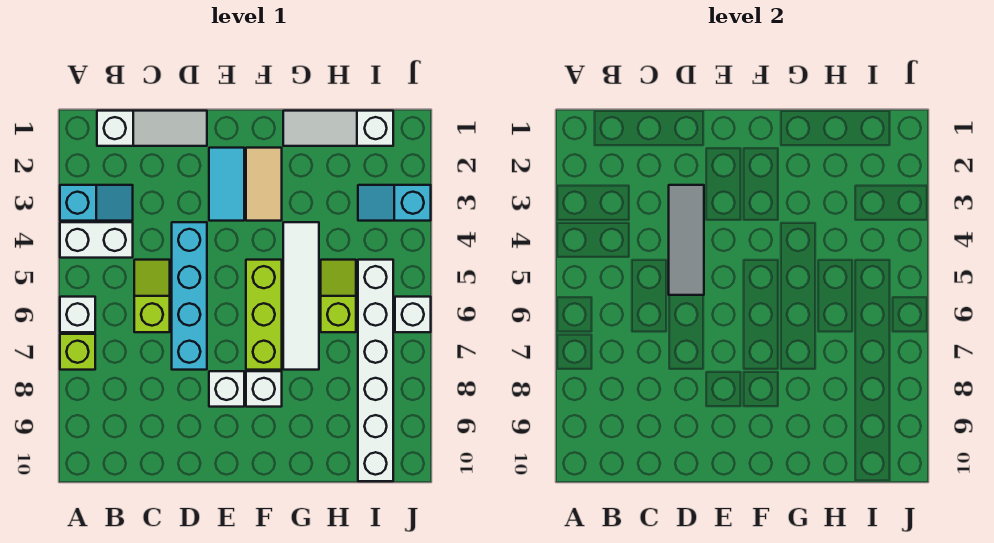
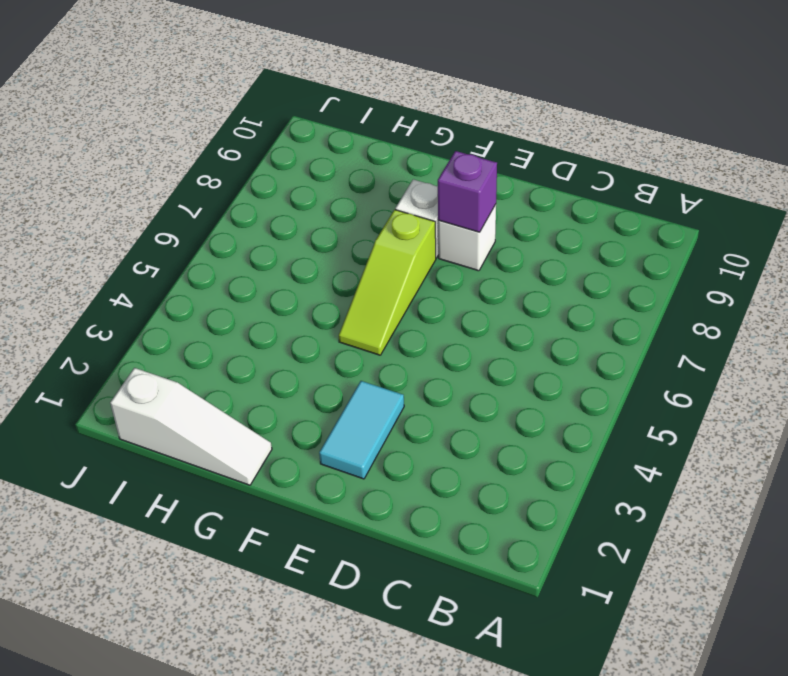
purple 1x1 brick [438,151,497,232] -> none
lime 1x3 slope [339,210,436,355] -> lime 1x3 brick [246,260,282,370]
none -> cyan 1x2 slope [60,185,133,221]
none -> white 1x2 brick [60,222,133,258]
none -> white 1x1 brick [60,297,95,332]

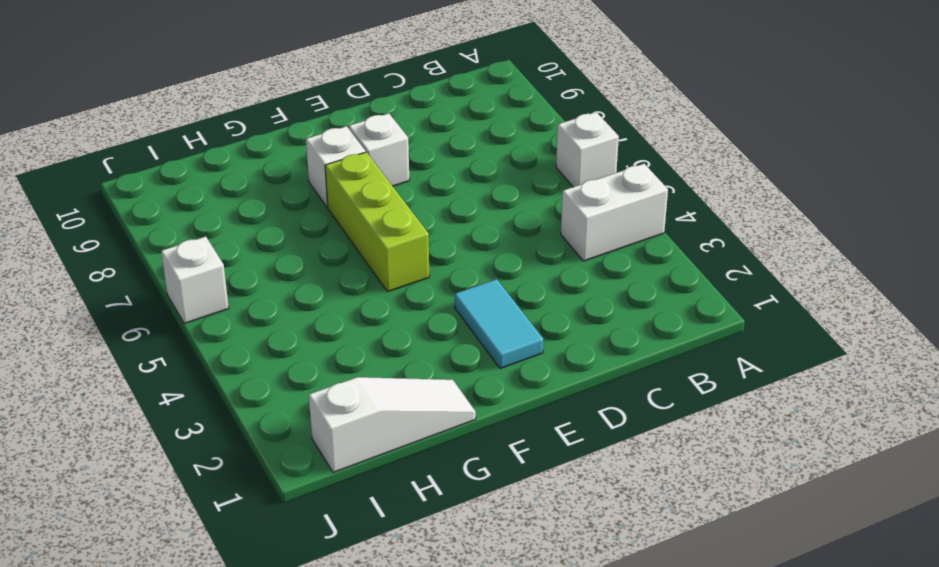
none -> cyan 1x2 slope [60,185,133,221]
none -> lime 1x1 brick [60,334,95,370]
none -> white 1x3 slope [97,111,207,146]

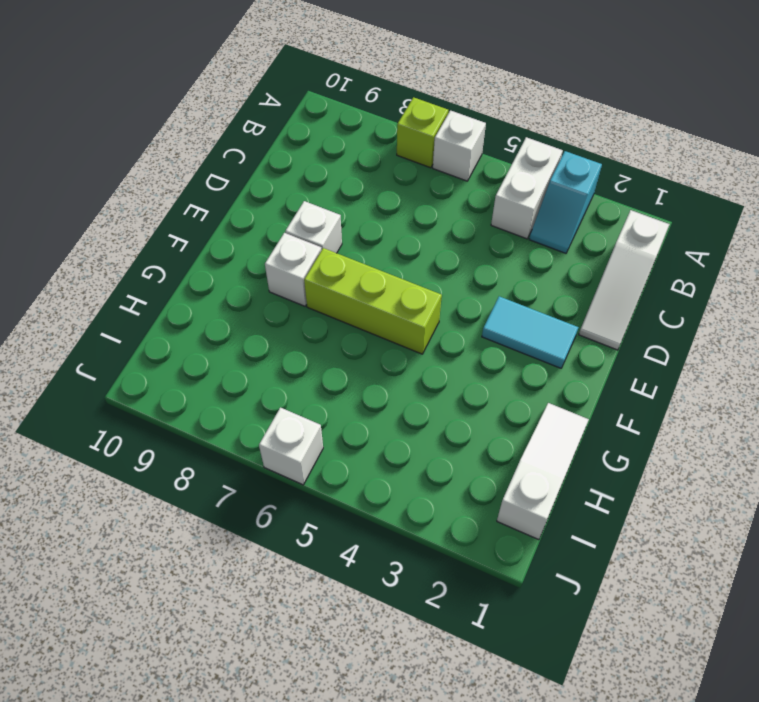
none -> lime 1x2 slope [134,260,170,332]
none -> cyan 1x4 brick [172,222,207,370]
none -> tan 1x2 tile [246,148,282,221]

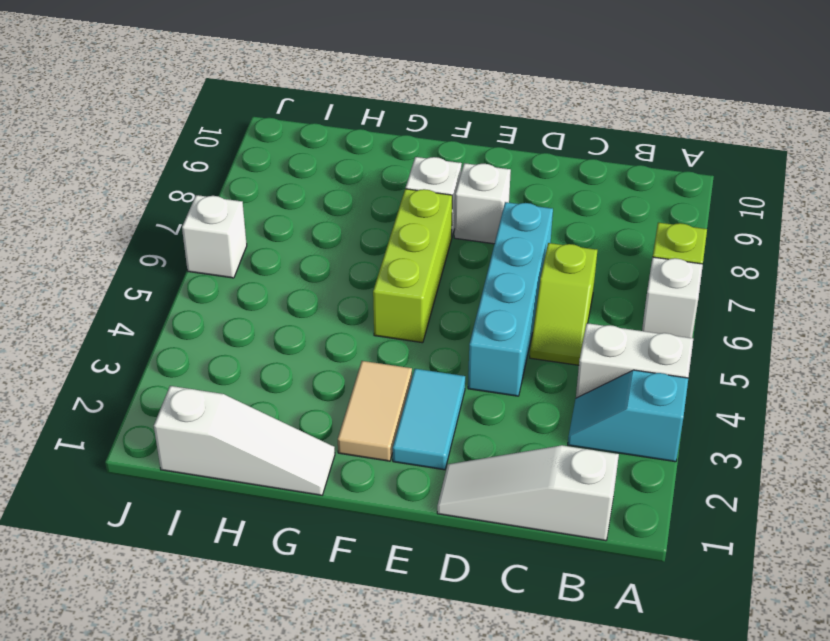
none -> white 1x4 tile [283,222,319,370]
none -> lime 1x2 slope [321,260,356,332]
none -> cyan 1x2 slope [358,185,431,221]

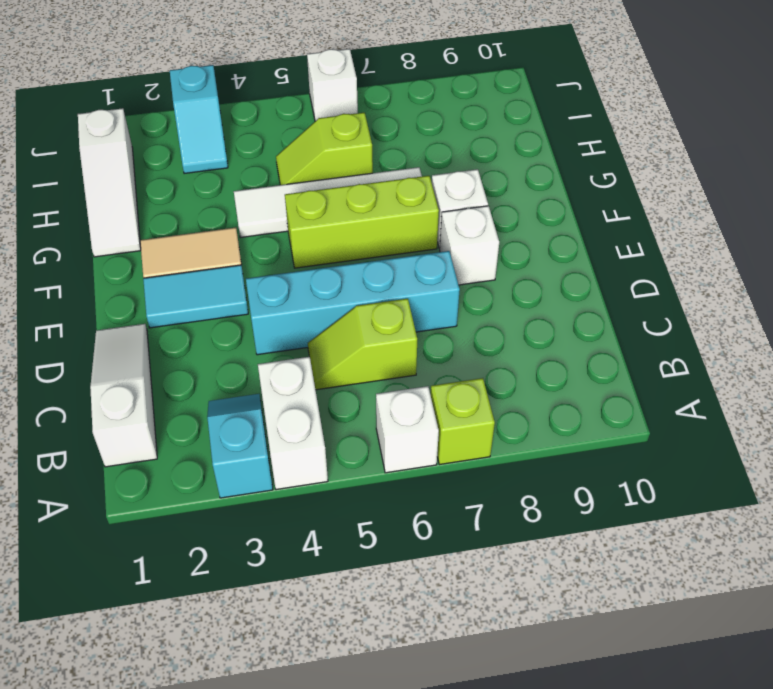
none -> white 1x6 brick [358,260,393,481]
none -> grey 1x3 tile [669,185,704,295]

